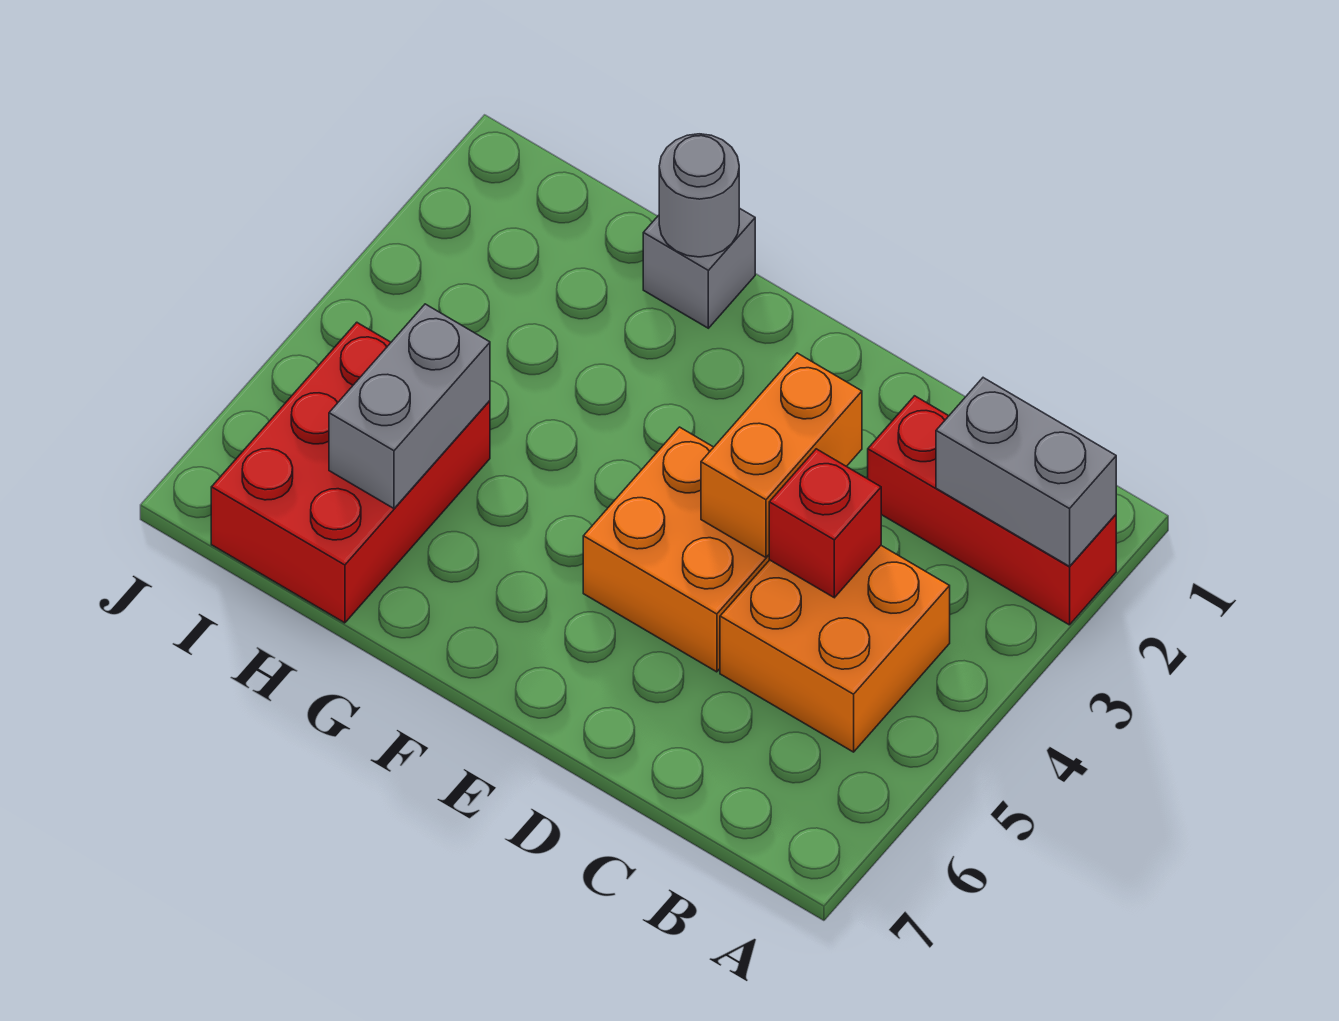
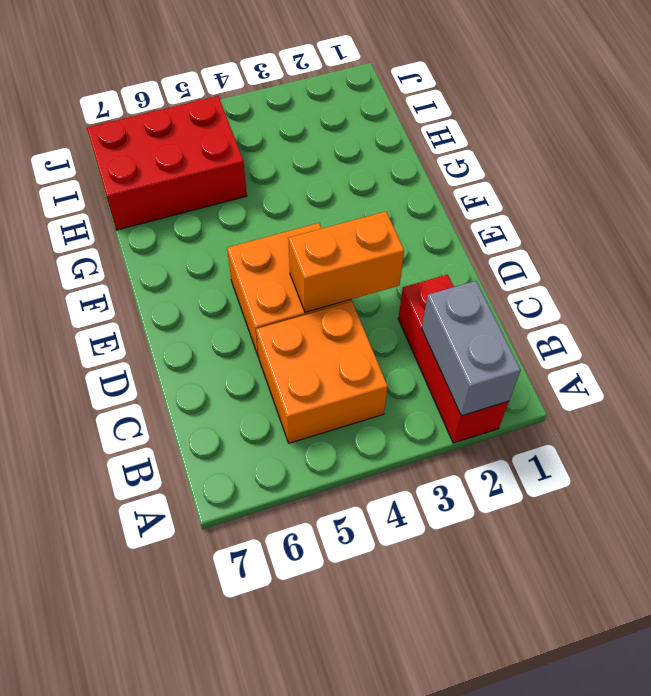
none -> grey 1x1 brick [643,208,755,328]
none -> red 1x1 brick [769,449,881,598]

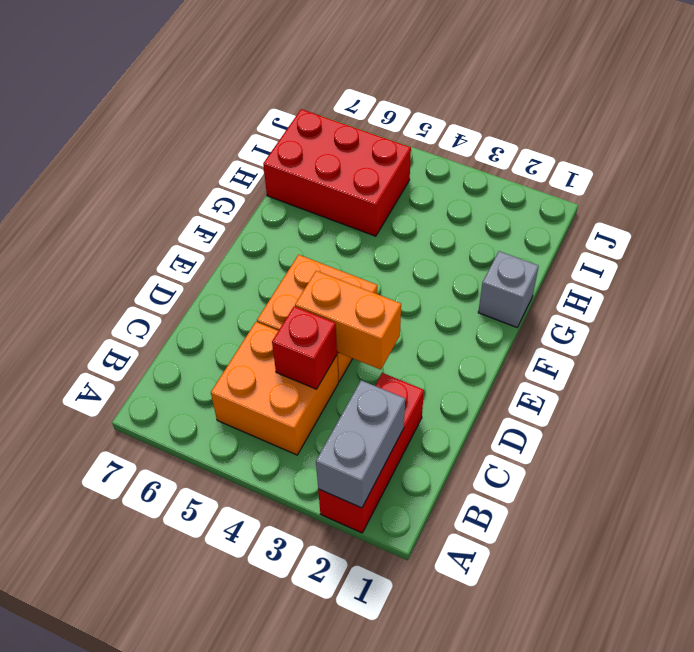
none -> grey 1x1 round brick [659,134,739,257]
none -> grey 1x2 brick [329,304,490,508]

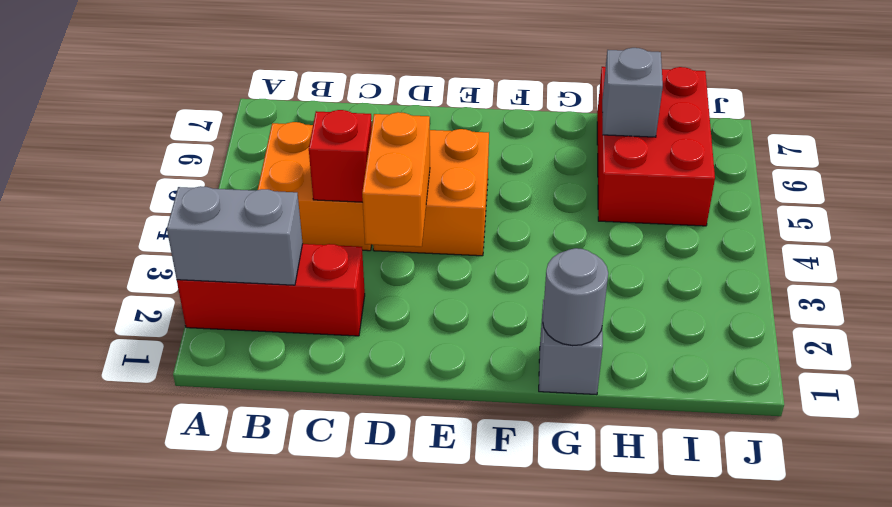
grey 1x1 brick [602,48,663,137] -> grey 1x2 brick [329,304,490,508]

